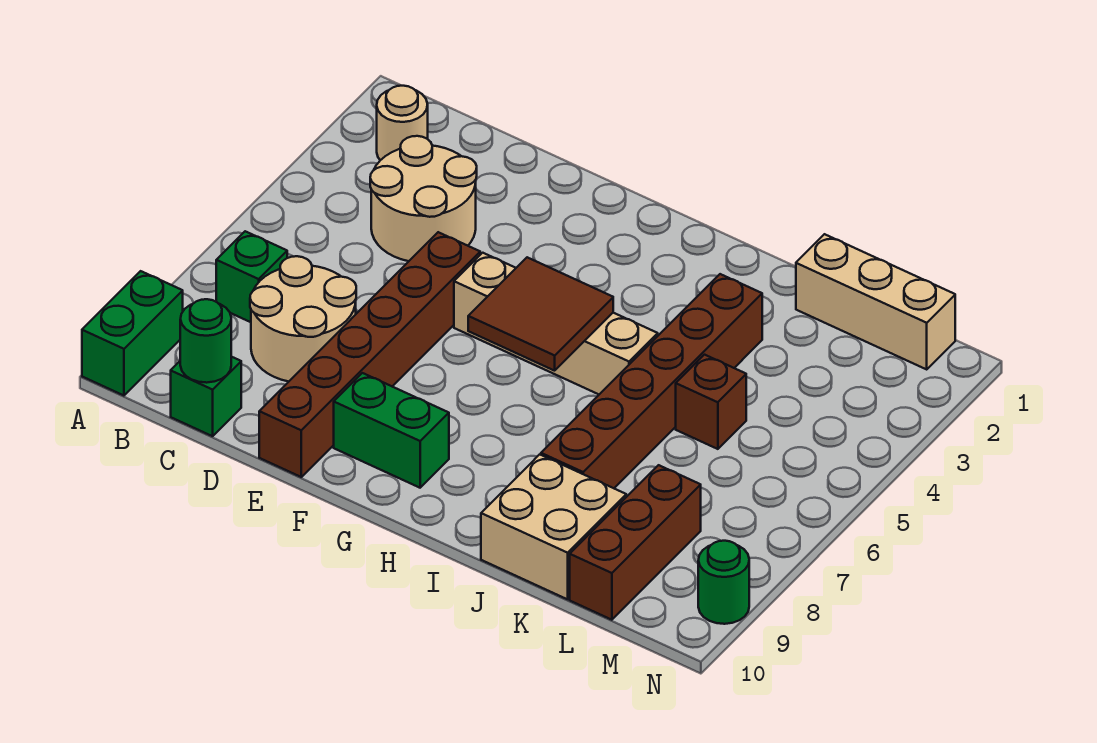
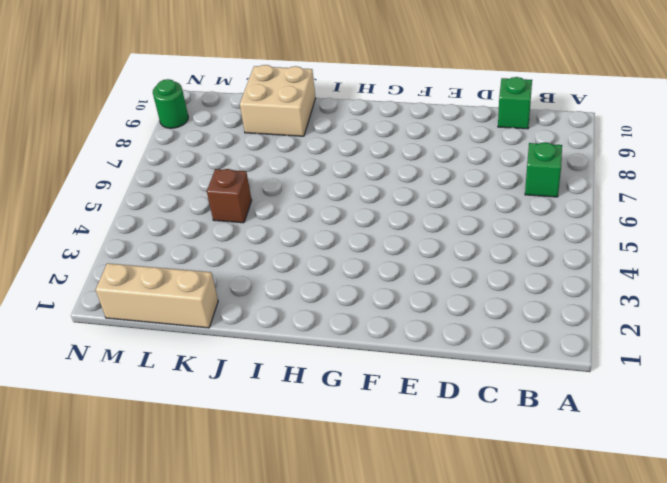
none -> green 1x2 brick [82,271,183,396]
none -> tan 1x1 round brick [377,86,428,160]
none -> tan 2x2 round brick [370,136,477,261]

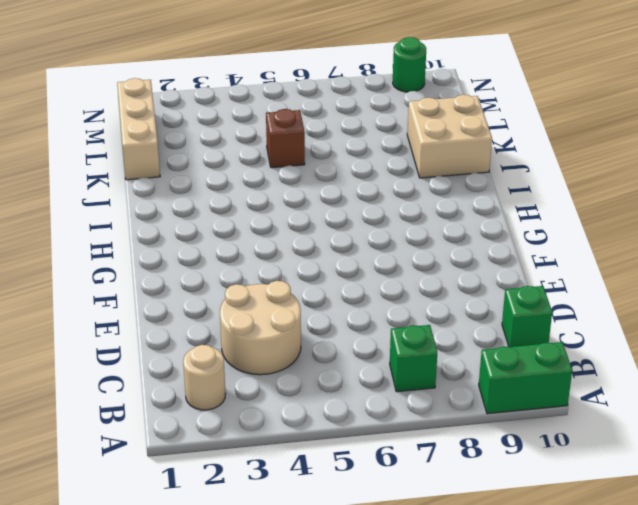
none -> tan 2x2 round brick [250,256,356,382]
none -> brown 1x6 brick [259,232,480,477]
none -> tan 1x4 brick [454,253,658,394]

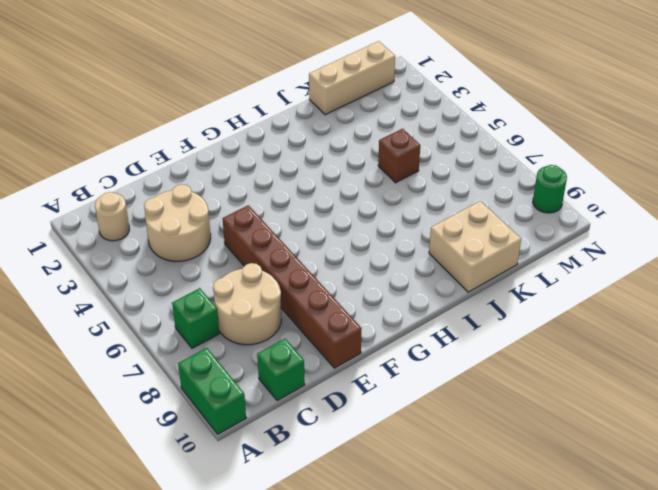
none -> tan 1x4 brick [454,253,658,394]
none -> green 1x2 brick [334,373,449,488]
none -> brown 1x6 brick [541,274,762,488]

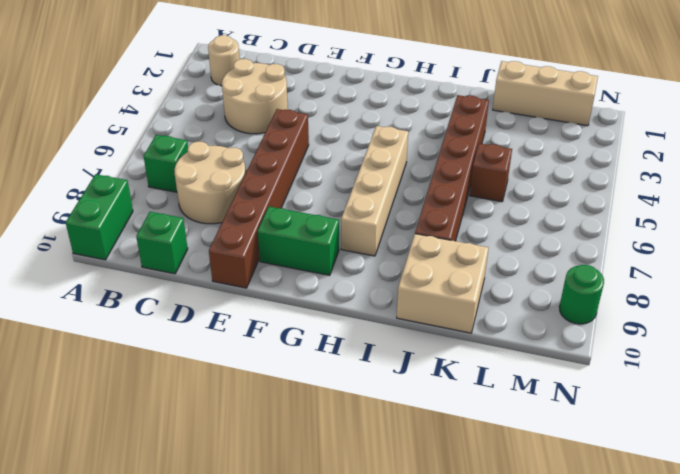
tan 1x4 brick [341,126,408,256] -> tan 1x4 brick turned to [454,253,658,394]
none -> brown 1x3 brick [570,465,701,620]
none -> green 1x1 round brick [180,299,231,383]
none -> brown 2x2 tile [468,257,613,371]

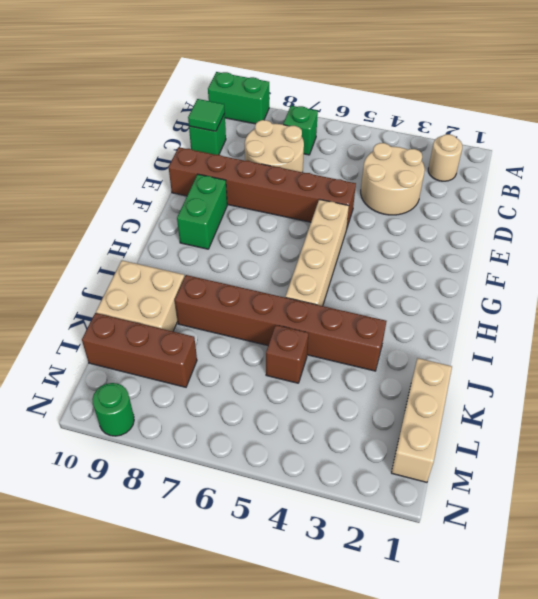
green 1x1 tile [188,99,225,131] -> green 1x1 round brick [180,299,231,383]
none -> brown 2x2 tile [468,257,613,371]

